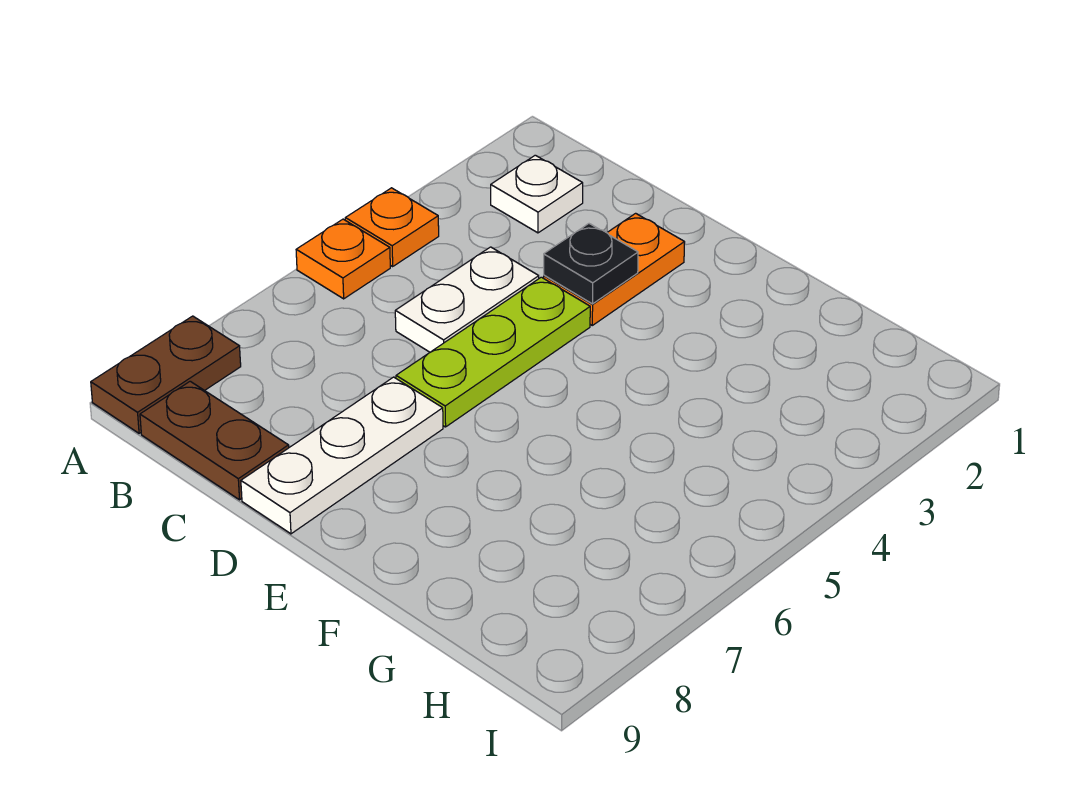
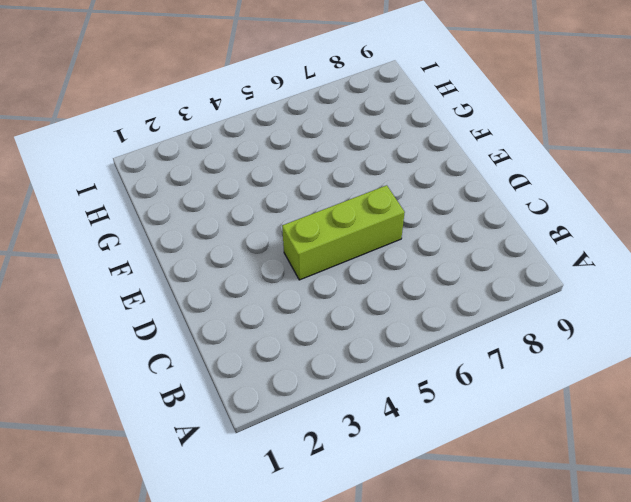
lime 1x3 brick [282,185,405,280] -> lime 1x3 plate [396,277,590,427]
none -> orange 1x1 plate [345,188,439,266]
none -> orange 1x1 plate [296,219,390,299]

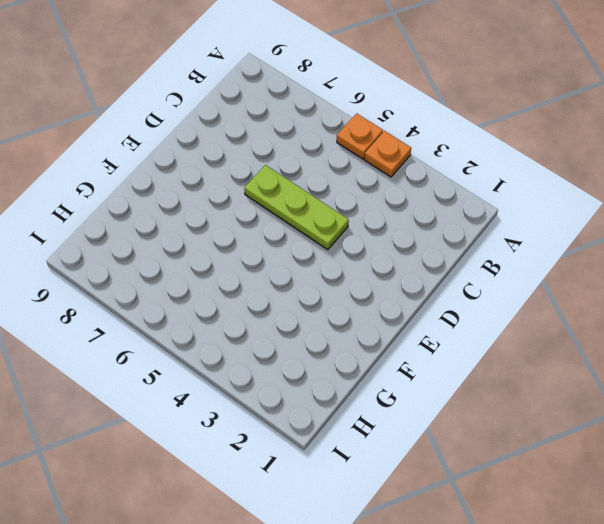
none -> brown 1x2 plate [91,316,241,433]
none -> white 1x1 plate [491,155,583,233]

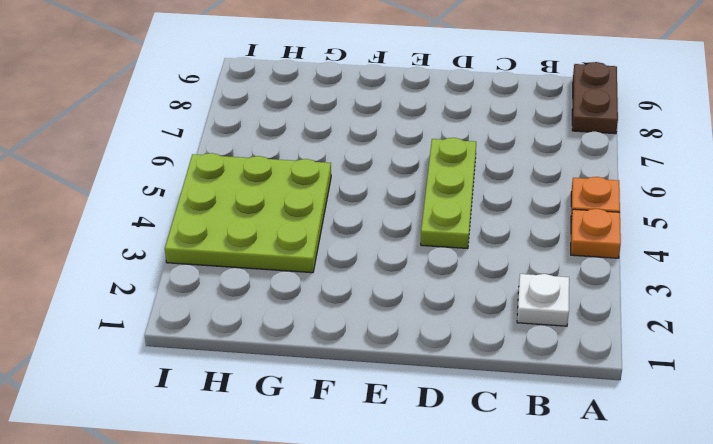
lime 3x3 plate [165,153,331,273] -> none
none -> brown 1x2 plate [140,381,289,500]
none -> white 1x2 plate [395,247,539,352]

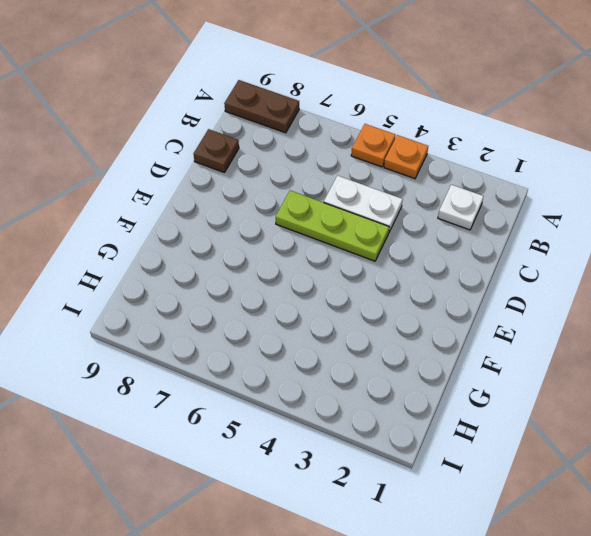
brown 1x1 plate [194,129,239,173] -> brown 1x2 plate [140,381,289,500]
none -> orange 1x2 plate [544,213,685,325]
none -> white 1x3 plate [241,377,443,534]

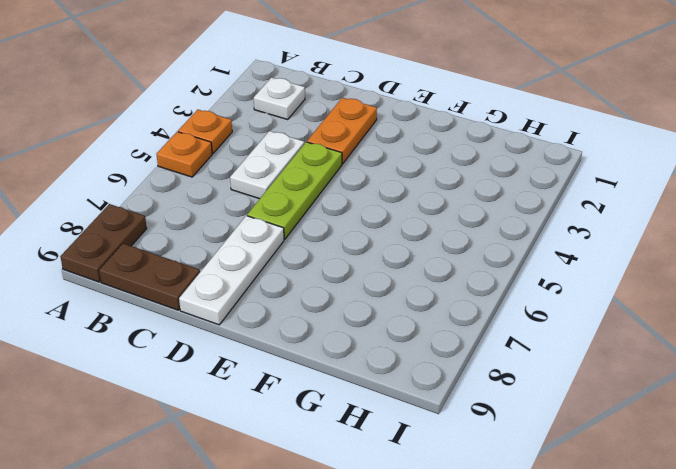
none -> black 1x1 plate [544,224,638,304]

